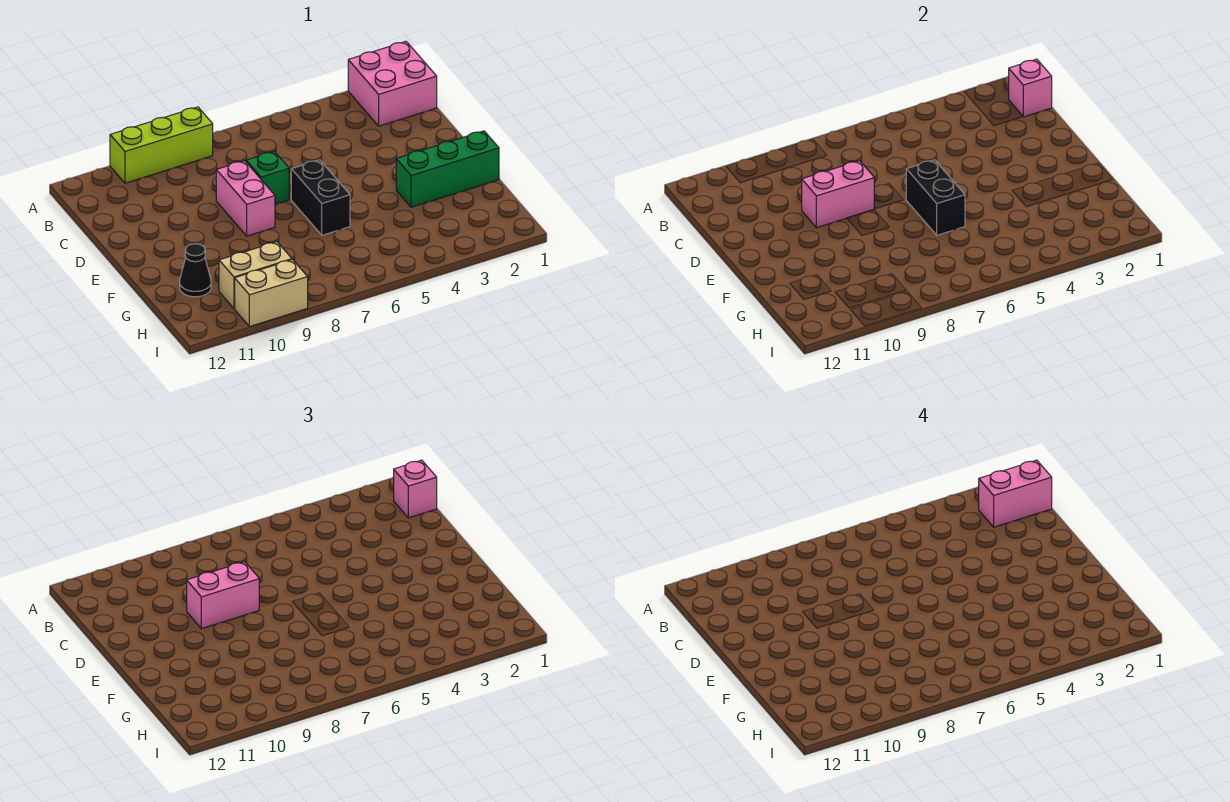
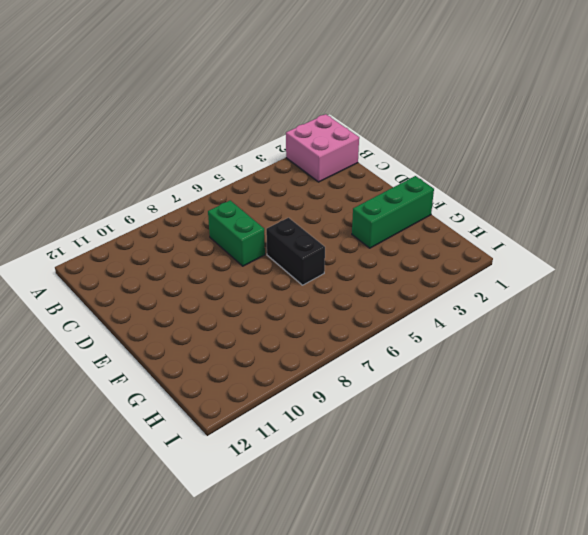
green 1x2 brick [208,200,265,266] -> green 1x1 brick [246,151,289,204]
none -> lime 1x3 brick [110,107,213,183]
none -> pink 1x2 brick [216,161,275,236]
none -> black 1x1 cone [180,244,211,297]

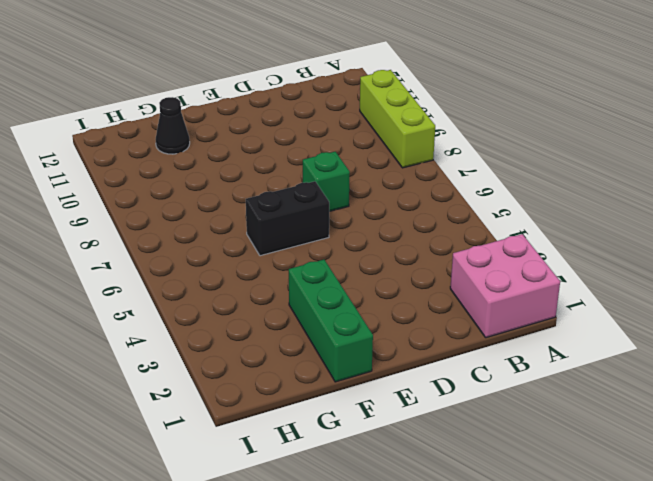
none -> pink 1x2 brick [216,161,275,236]
none -> tan 1x2 brick [219,242,292,309]
none -> tan 1x2 brick [235,260,308,327]

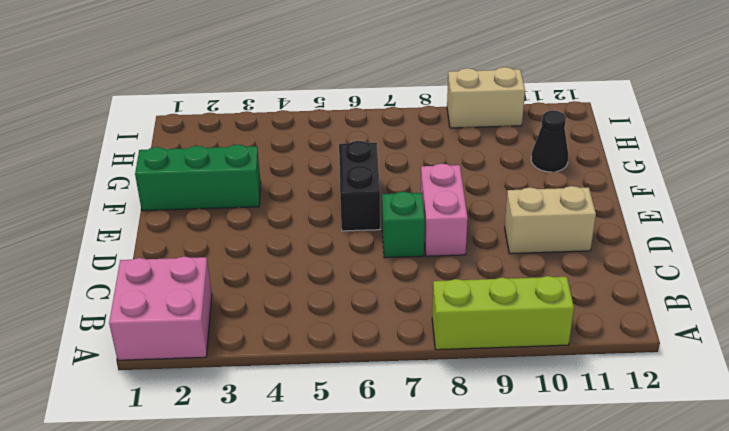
tan 1x2 brick [505,186,596,254] -> tan 1x2 brick moved to [219,242,292,309]
none -> pink 1x1 brick [1009,59,1052,117]
none -> pink 1x2 brick [802,161,874,228]
none -> black 1x2 brick [906,160,965,235]

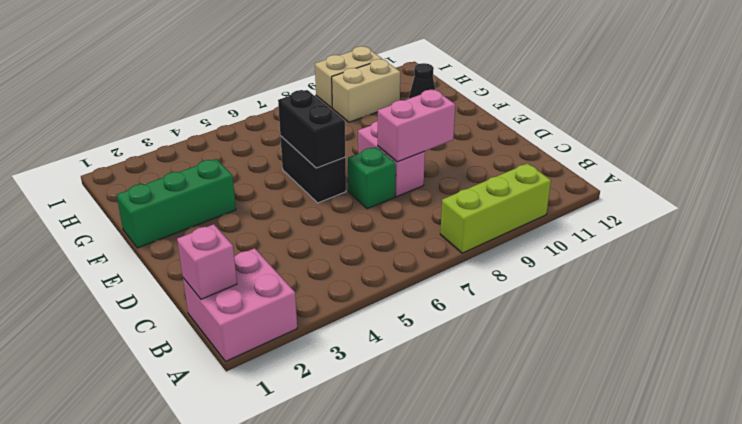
none -> pink 1x1 brick [394,460,437,518]
none -> pink 1x2 brick [187,562,259,629]
none -> pink 1x2 brick [979,460,1052,527]

